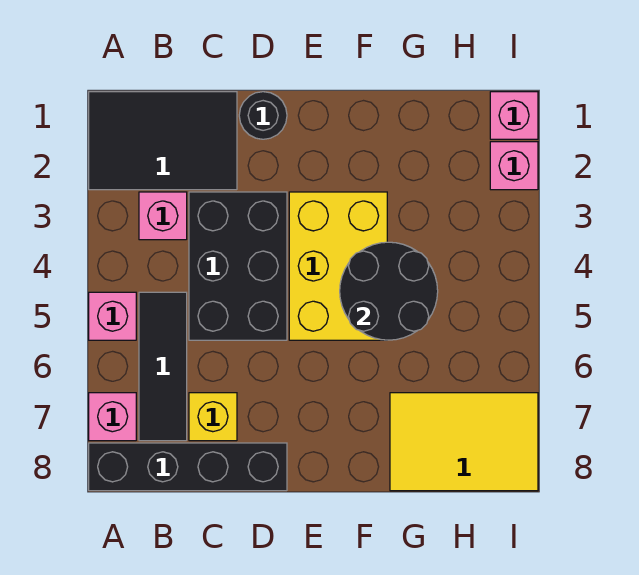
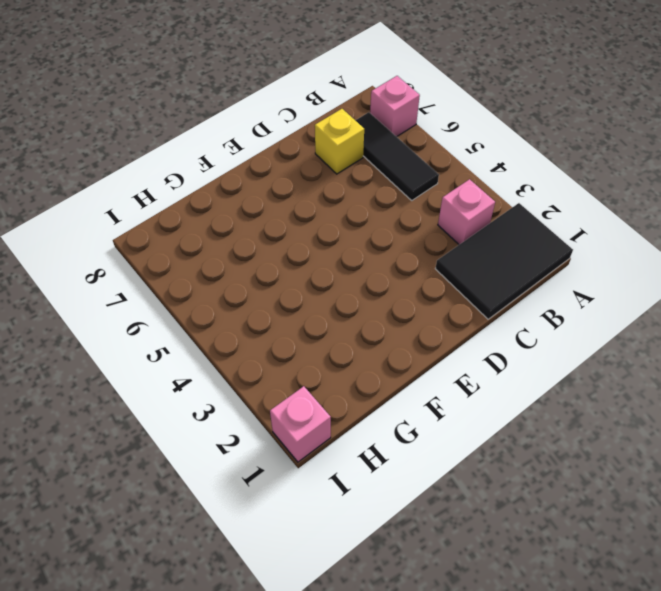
none -> pink 1x1 brick [89,292,136,340]
none -> black 1x4 brick [89,443,287,491]
none -> black 2x3 brick [189,192,287,340]

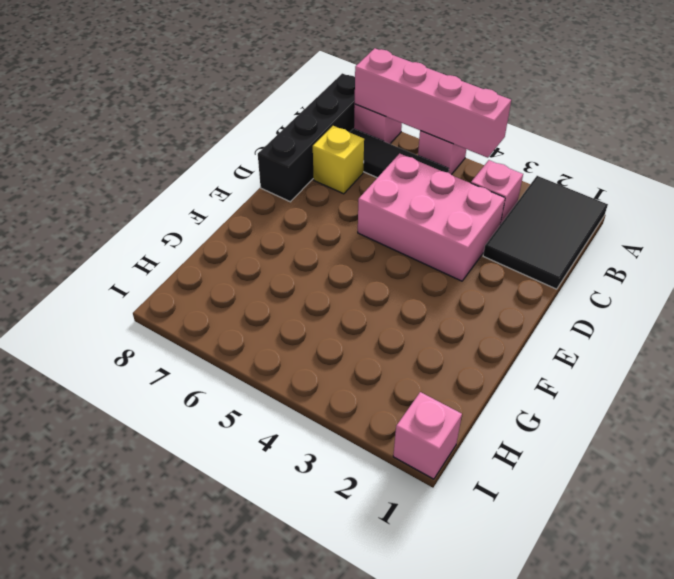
pink 1x4 brick [355,48,511,158] -> none
pink 2x3 brick [358,154,505,281] -> black 2x3 brick [189,192,287,340]
none -> black 1x1 round brick [239,92,287,139]
none -> yellow 2x3 brick [289,192,387,340]
none -> yellow 2x3 tile [390,393,538,491]

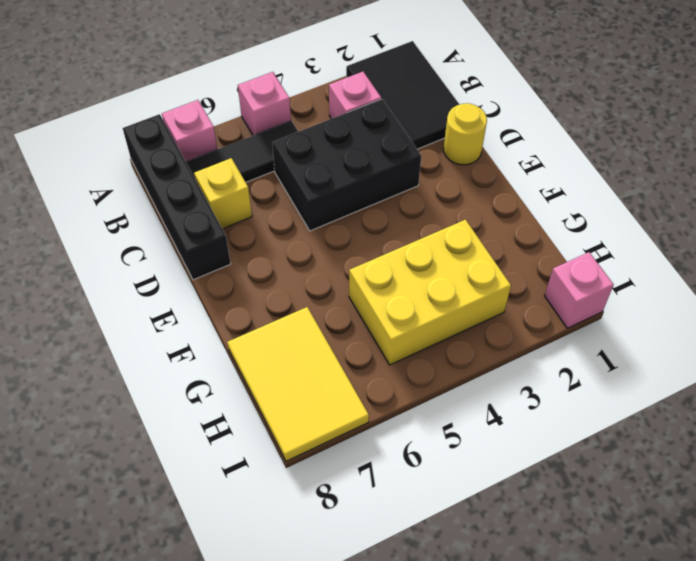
yellow 1x1 round brick [444,103,487,165] -> black 1x1 round brick [239,92,287,139]
yellow 2x3 brick [349,220,511,365] -> yellow 2x3 brick moved to [289,192,387,340]
none -> pink 1x1 brick [490,142,538,190]
none -> black 2x2 round brick [340,242,438,340]

